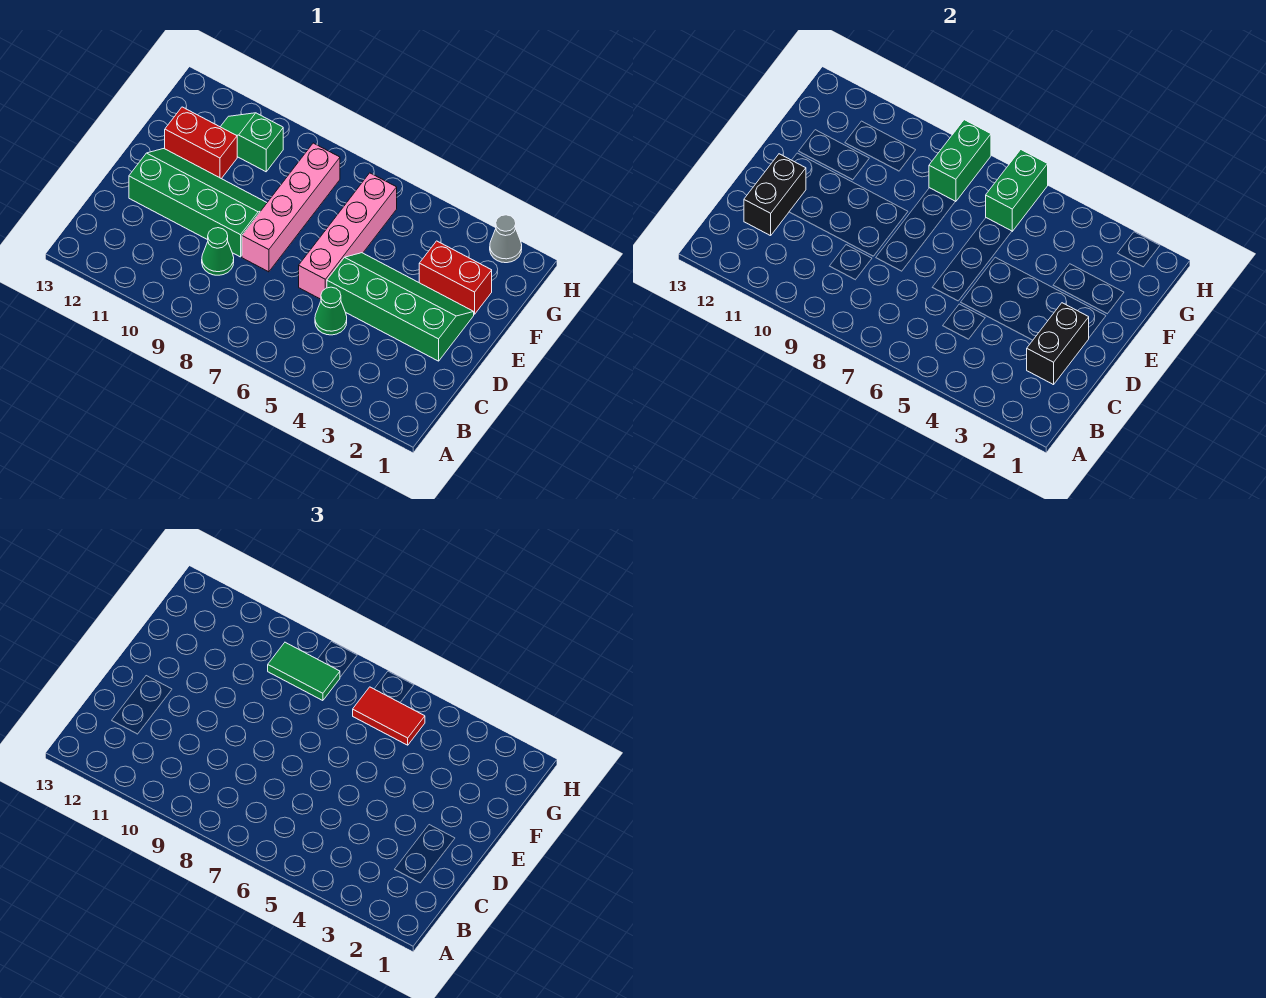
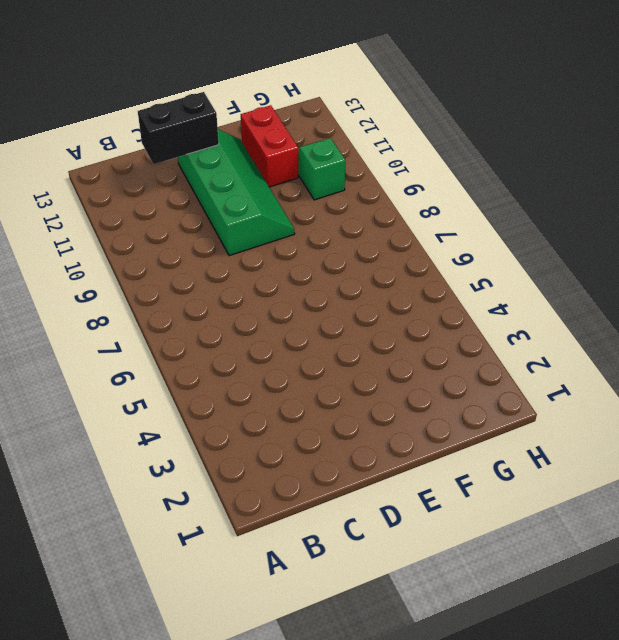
none -> green 1x1 cone [315,287,347,335]
none -> green 1x1 cone [202,228,234,275]
none -> green 2x4 slope [327,253,474,361]

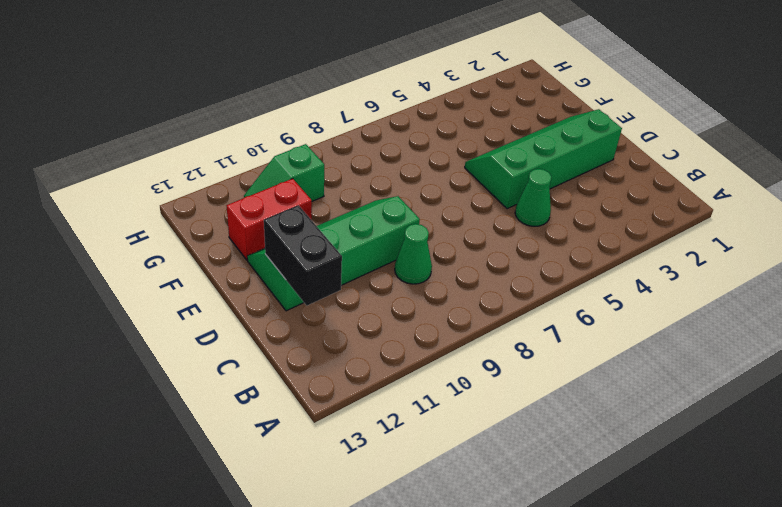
none -> pink 1x4 brick [299,173,397,299]
none -> pink 1x4 brick [242,143,340,272]
none -> red 1x2 brick [419,241,492,314]

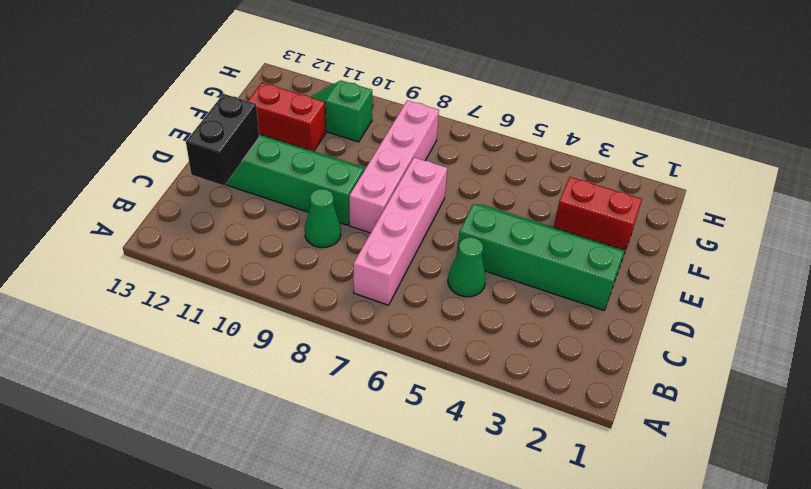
pink 1x4 brick [353,157,447,305] -> pink 1x4 brick moved to [299,173,397,299]
none -> grey 1x1 cone [490,215,522,263]
none -> black 1x2 brick [1027,303,1089,385]
none -> green 1x2 brick [986,150,1048,231]

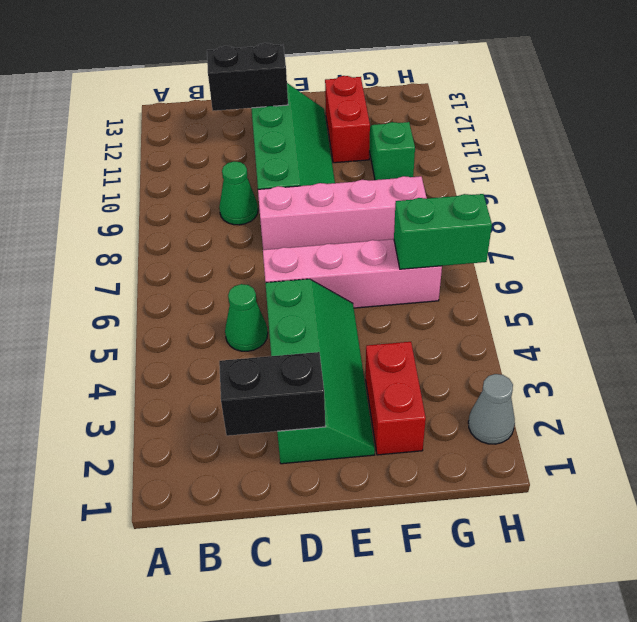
none -> green 1x2 brick [929,120,991,202]
none -> red 1x2 tile [353,687,425,745]
none -> green 1x2 tile [268,642,340,701]

